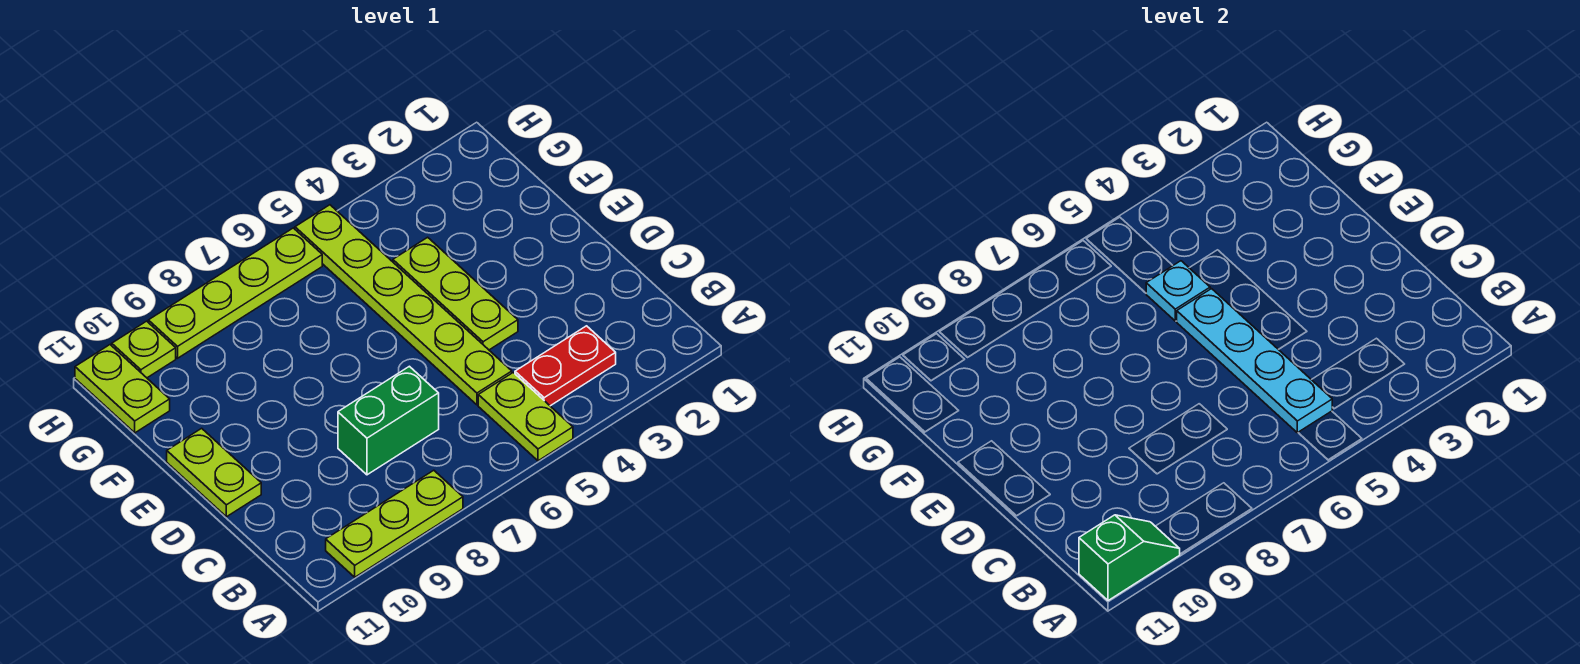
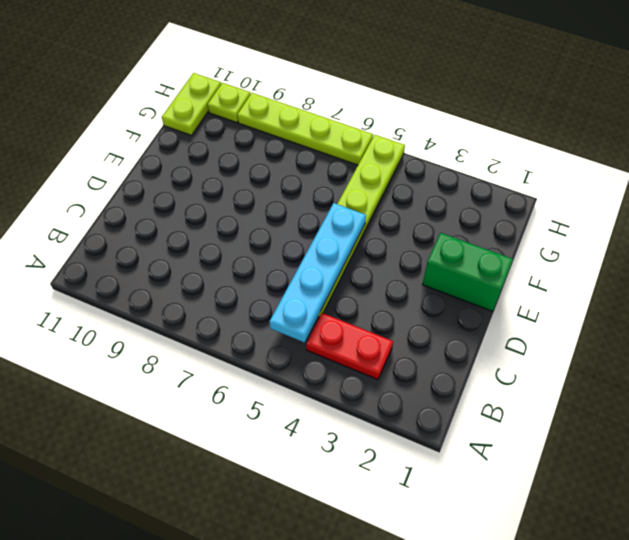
green 1x2 brick [422,233,513,311] -> green 1x2 brick moved to [338,366,439,475]
none -> lime 1x2 plate [478,373,573,461]
none -> lime 1x3 plate [326,470,463,577]
none -> lime 1x3 plate [393,237,518,350]

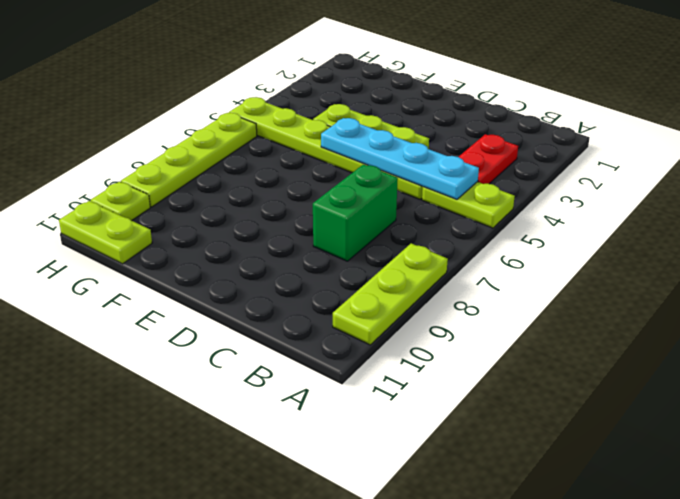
none -> lime 1x2 plate [167,428,261,517]
none -> green 1x2 slope [1079,515,1180,601]
none -> cyan 1x1 plate [1146,261,1210,321]

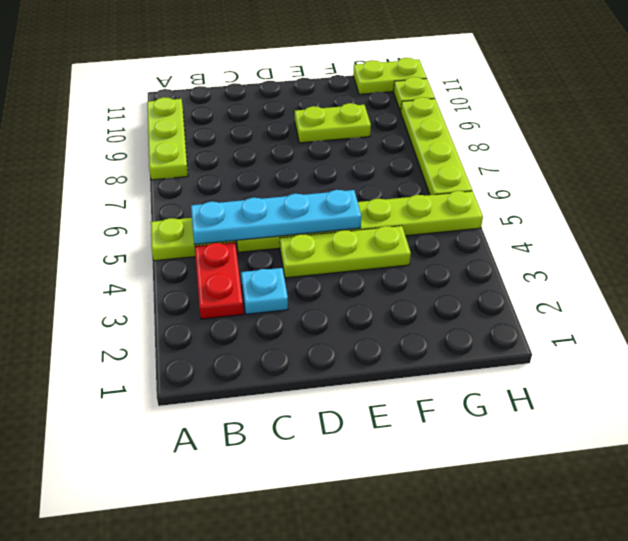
cyan 1x1 plate [241,268,288,314] -> cyan 1x1 plate moved to [1146,261,1210,321]
lime 1x2 plate [295,103,371,143] -> lime 1x2 plate moved to [167,428,261,517]
none -> green 1x2 brick [338,366,439,475]
none -> green 1x2 slope [1079,515,1180,601]

